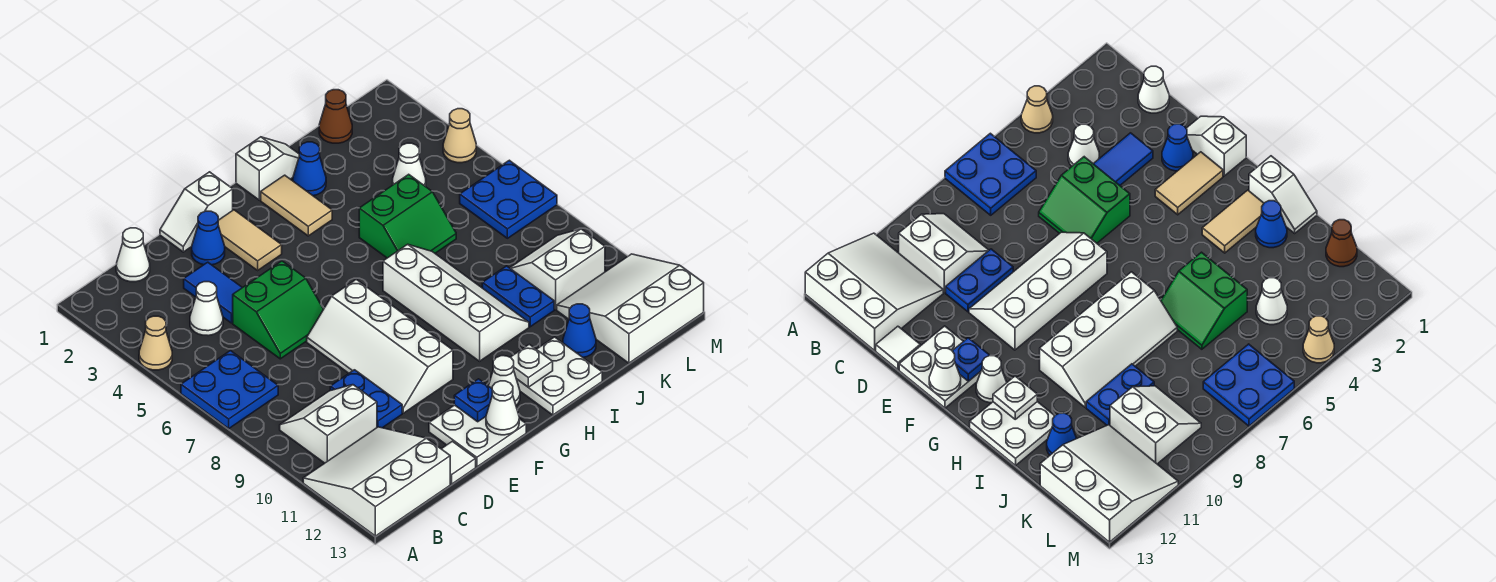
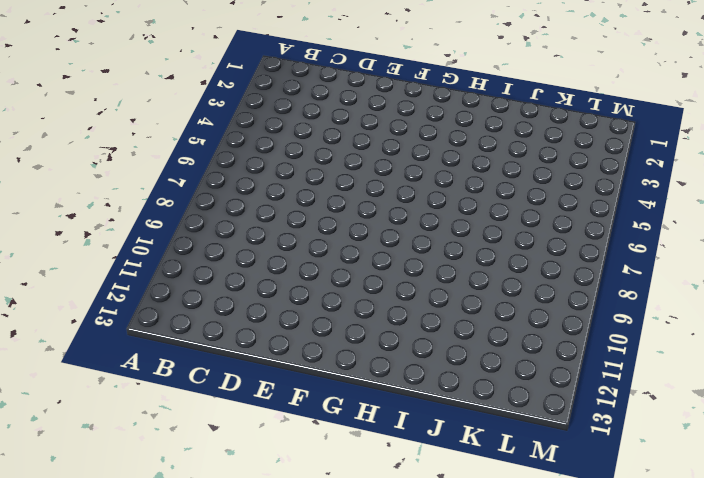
none -> tan 1x1 cone [139,316,172,370]
none -> blue 2x2 plate [181,351,278,428]
none -> white 3x3 slope [303,427,450,536]
none -> white 2x2 slope [280,385,377,463]

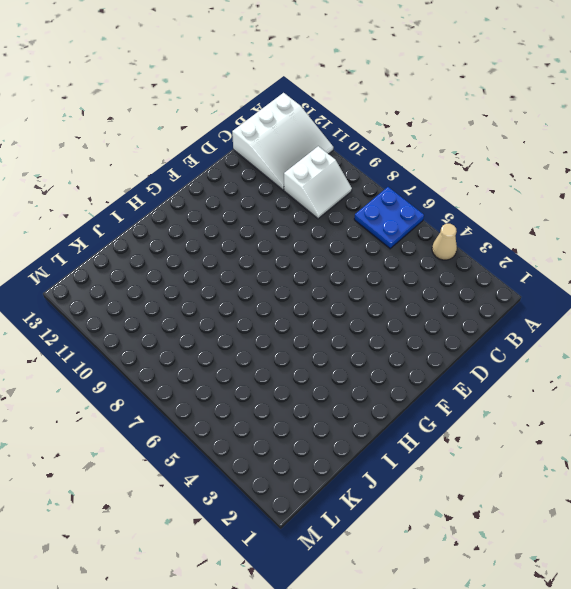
none -> white 1x1 cone [116,228,150,282]
none -> white 1x1 cone [190,282,223,336]
none -> blue 1x2 tile [184,262,242,323]
none -> green 2x2 slope [233,261,323,359]

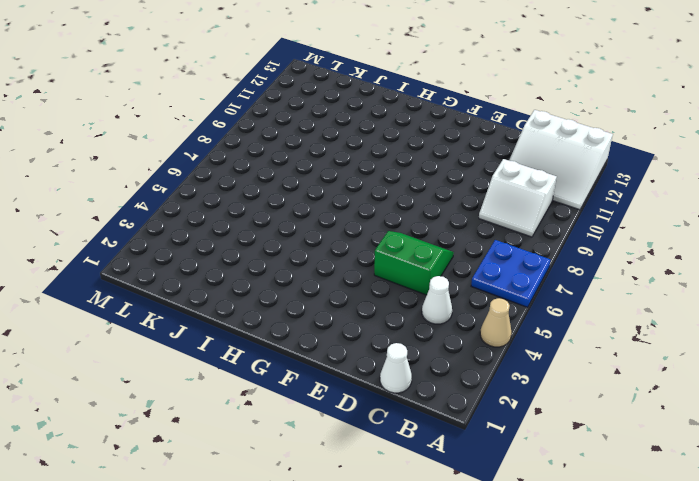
none -> blue 1x2 tile [184,262,242,323]
none -> blue 1x2 plate [330,370,402,428]
none -> white 1x1 tile [442,441,476,484]
none -> white 1x2 slope [160,172,233,252]

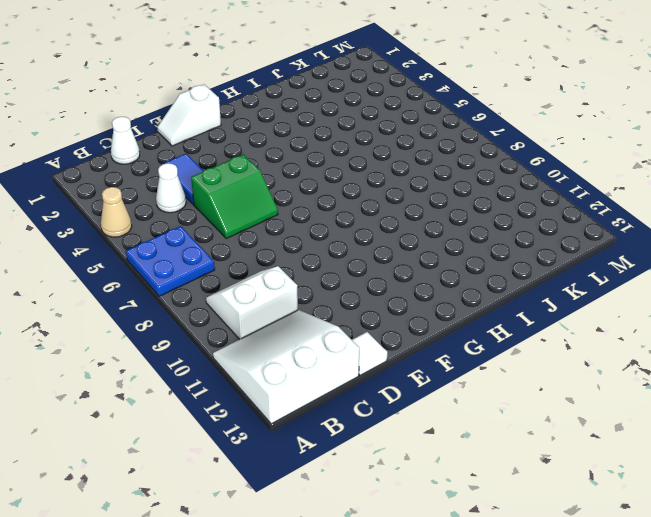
none -> blue 1x2 plate [330,370,402,428]
none -> blue 1x1 cone [192,211,225,265]
none -> white 2x4 slope [307,279,453,413]
none -> white 2x2 plate [429,405,526,467]

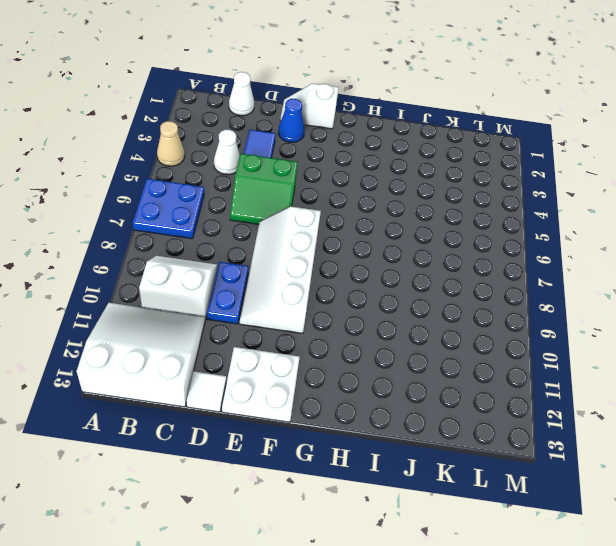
none -> tan 1x2 tile [218,210,282,270]
none -> white 1x1 cone [489,356,520,405]
none -> white 1x2 slope [236,137,299,200]
none -> tan 1x2 tile [261,175,332,236]

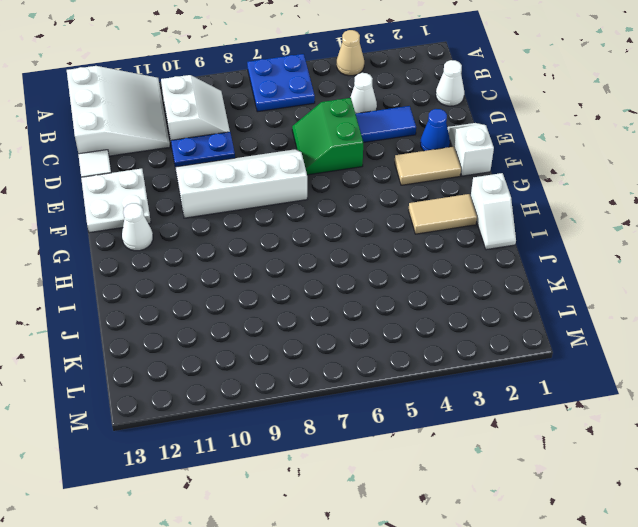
none -> white 2x4 slope [383,244,529,361]
none -> white 2x2 plate [517,337,602,415]
none -> blue 1x1 cone [293,142,326,196]
none -> green 2x2 slope [359,174,456,258]

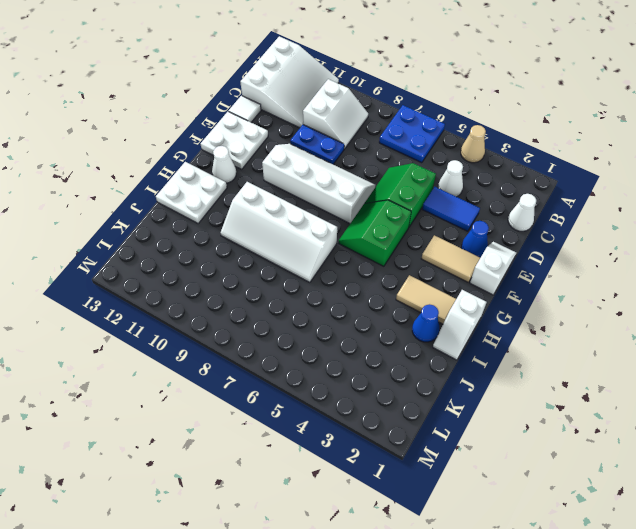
green 2x2 slope [339,200,411,266] -> green 2x2 slope moved to [359,174,456,258]
none -> blue 1x2 plate [482,266,554,327]
none -> blue 1x1 cone [563,304,596,357]
none -> brown 1x1 cone [319,90,352,143]
none -> white 1x1 cone [393,143,426,187]

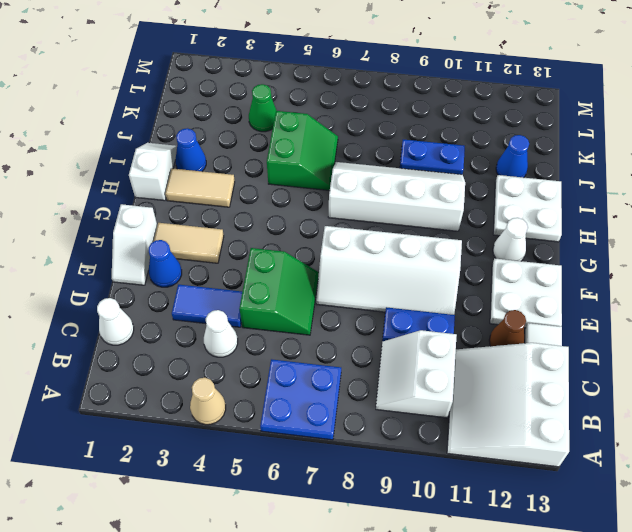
brown 1x1 cone [489,310,526,346] -> brown 1x1 cone moved to [319,90,352,143]
green 1x1 cone [249,84,277,132] -> white 1x1 cone [393,143,426,187]
none -> white 2x2 slope [510,229,605,309]
none -> white 3x3 slope [557,254,704,363]
none -> blue 2x2 plate [460,160,557,238]
none -> tan 1x1 cone [443,109,476,163]

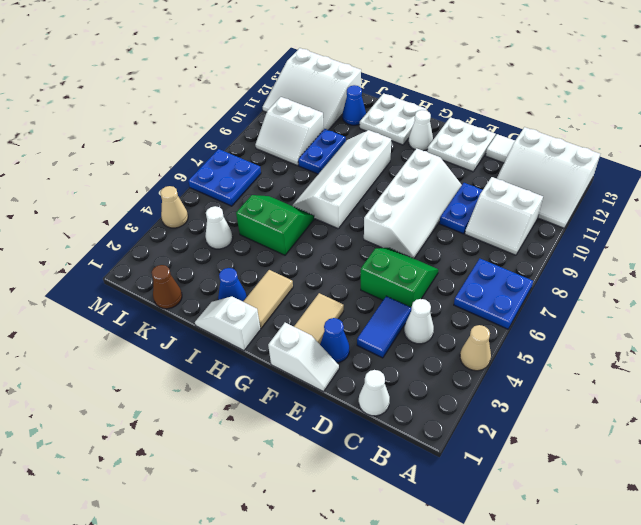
none -> blue 1x1 plate [454,379,492,422]
none -> white 1x1 cone [486,381,519,435]
none -> white 1x1 plate [510,344,553,387]

